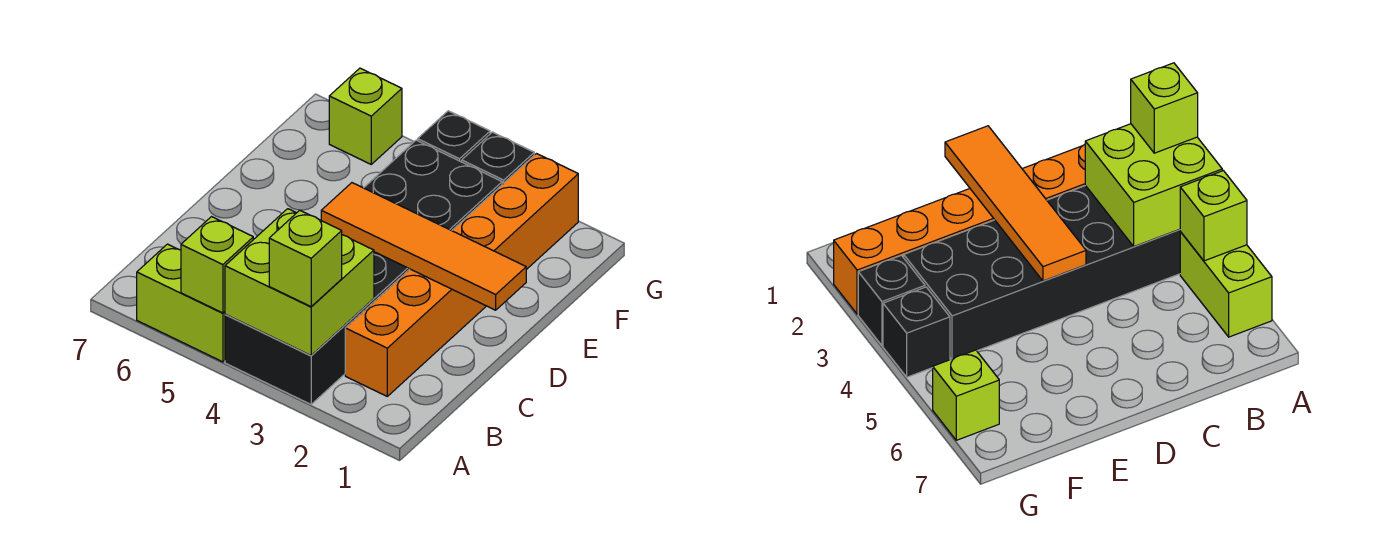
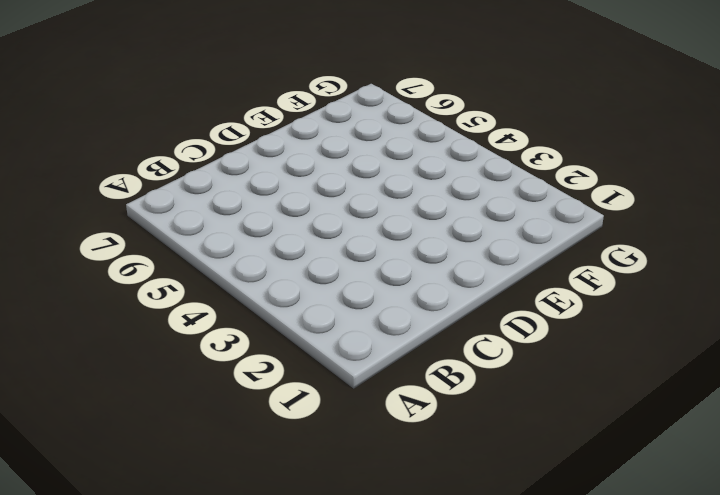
none -> black 2x6 brick [225,140,502,404]
none -> lime 1x2 brick [137,244,225,362]

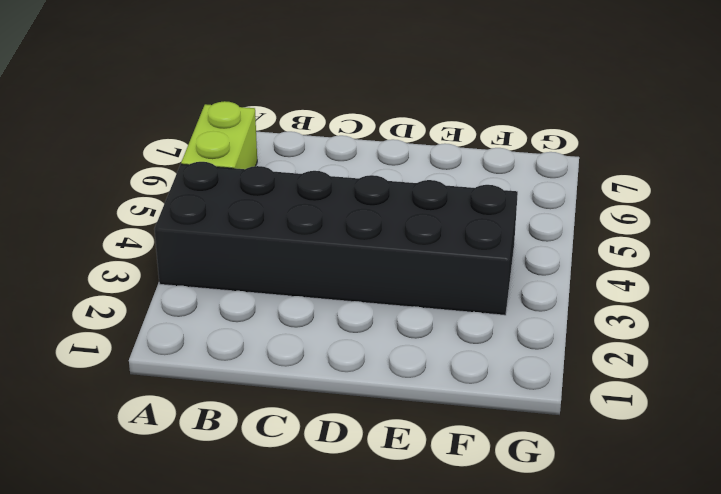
none -> orange 1x6 brick [345,154,578,396]
none -> black 1x1 brick [462,132,534,184]

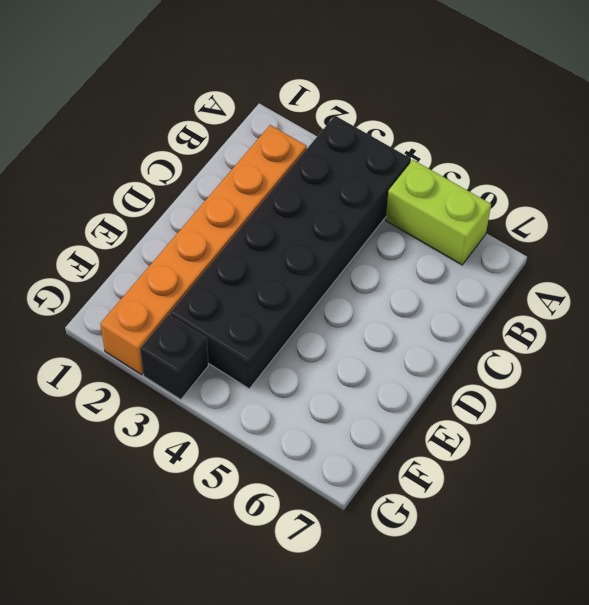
none -> black 1x1 brick [418,111,490,162]
none -> lime 1x1 brick [329,68,402,164]

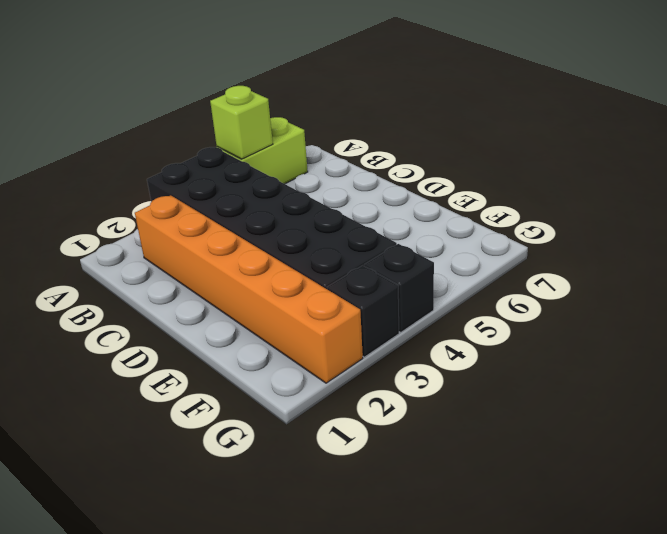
none -> lime 1x1 brick [329,68,402,164]
none -> lime 2x2 brick [225,209,374,356]

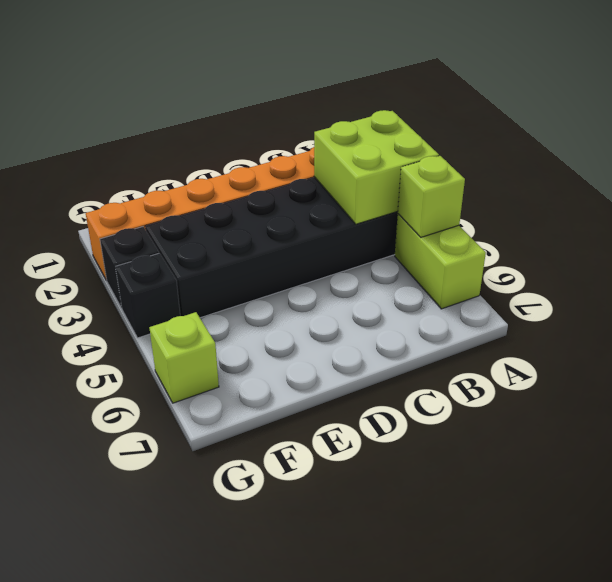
none -> orange 1x4 tile [321,183,526,310]
none -> lime 1x1 brick [269,210,342,307]

